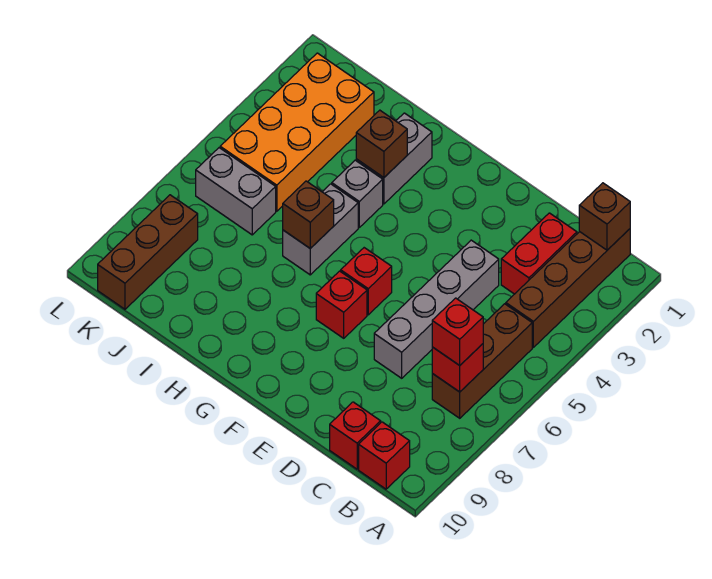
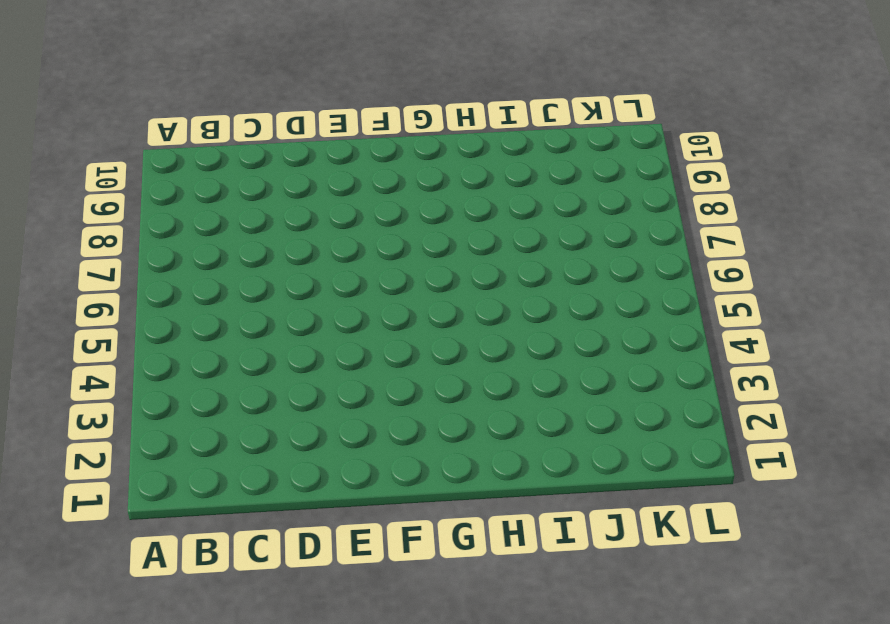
none -> brown 1x4 brick [506,229,630,347]
none -> brown 1x3 brick [432,304,532,418]
none -> red 1x1 brick [359,422,410,489]

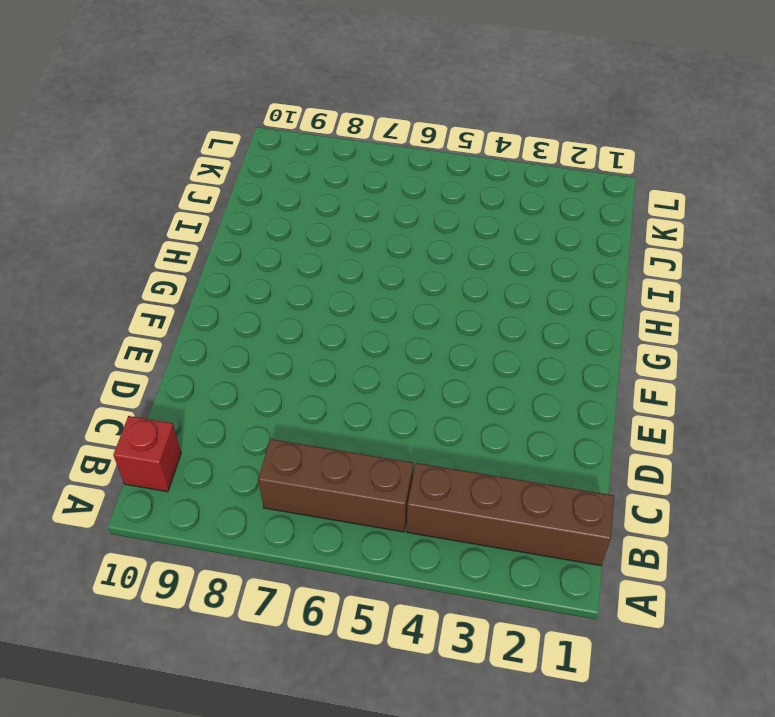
none -> red 1x2 brick [501,213,577,294]
none -> red 1x1 brick [330,402,381,469]
none -> grey 1x4 brick [374,240,499,378]

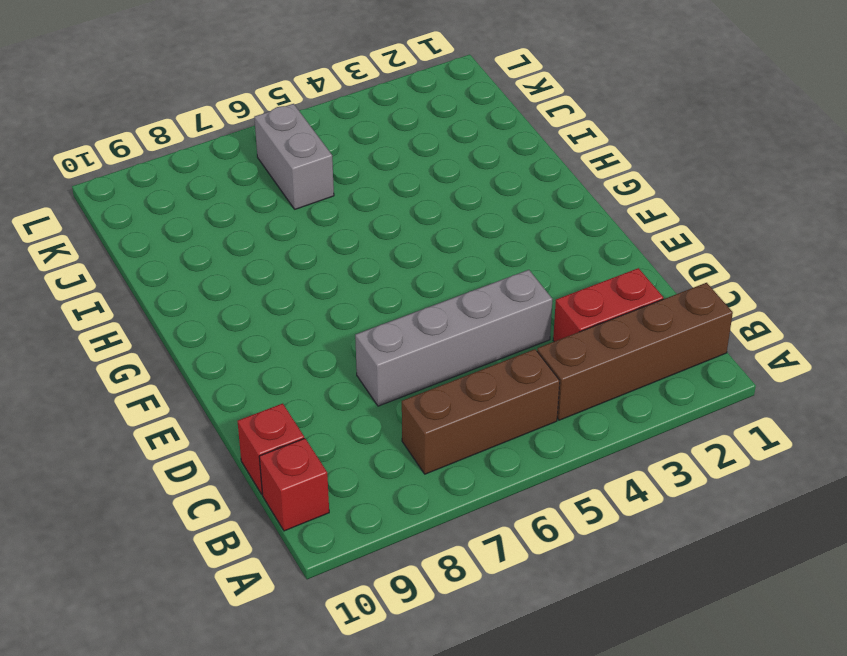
none -> red 1x1 brick [341,248,392,315]
none -> red 1x1 brick [316,271,367,338]
none -> grey 1x2 brick [356,113,432,204]

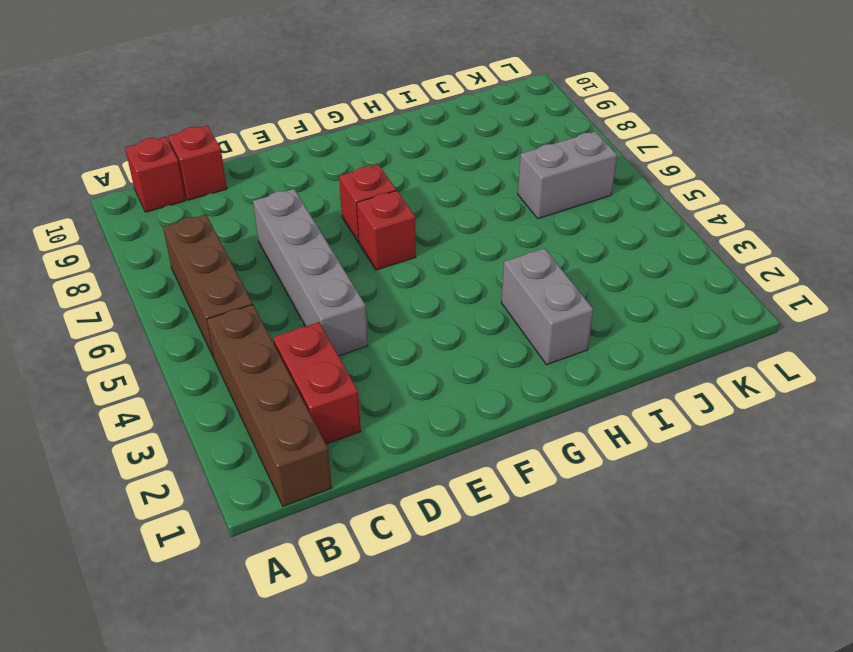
none -> grey 1x1 brick [332,160,383,227]
none -> grey 1x2 brick [283,184,358,275]
none -> orange 2x4 brick [220,53,374,211]

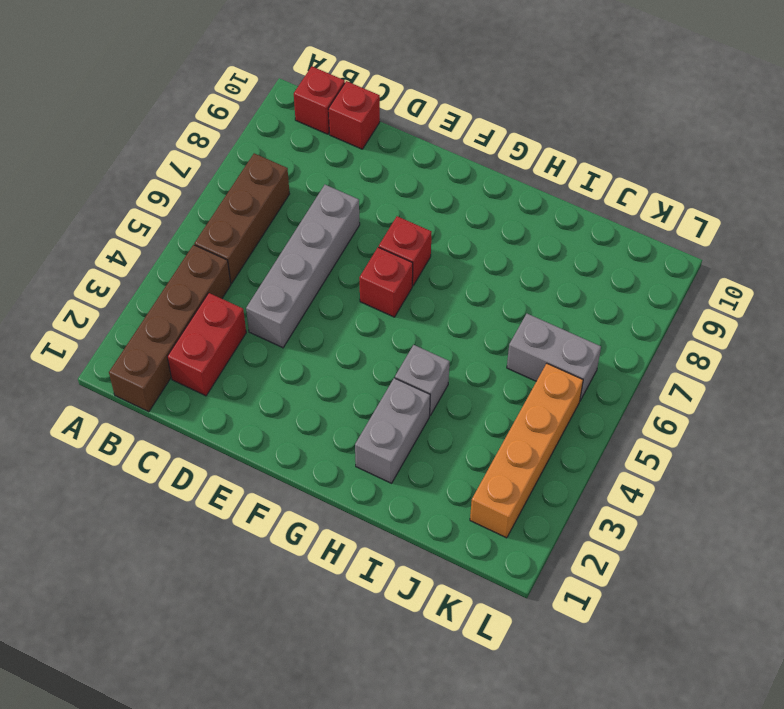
orange 1x4 brick [470,364,583,538] -> orange 2x4 brick [220,53,374,211]
none -> grey 1x2 brick [283,184,358,275]
none -> brown 1x3 brick [98,195,198,309]
none -> brown 1x1 brick [579,183,630,250]

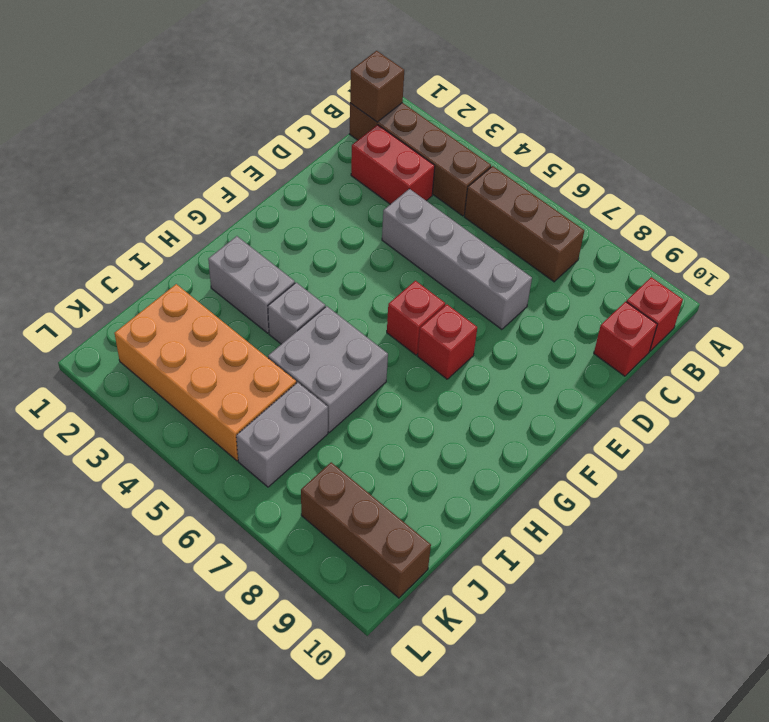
grey 2x2 brick [268,306,388,432] -> grey 1x2 brick [283,184,358,275]
none -> red 1x1 brick [432,344,483,392]
none -> brown 1x1 brick [356,110,407,178]
none -> brown 1x1 brick [283,181,334,248]

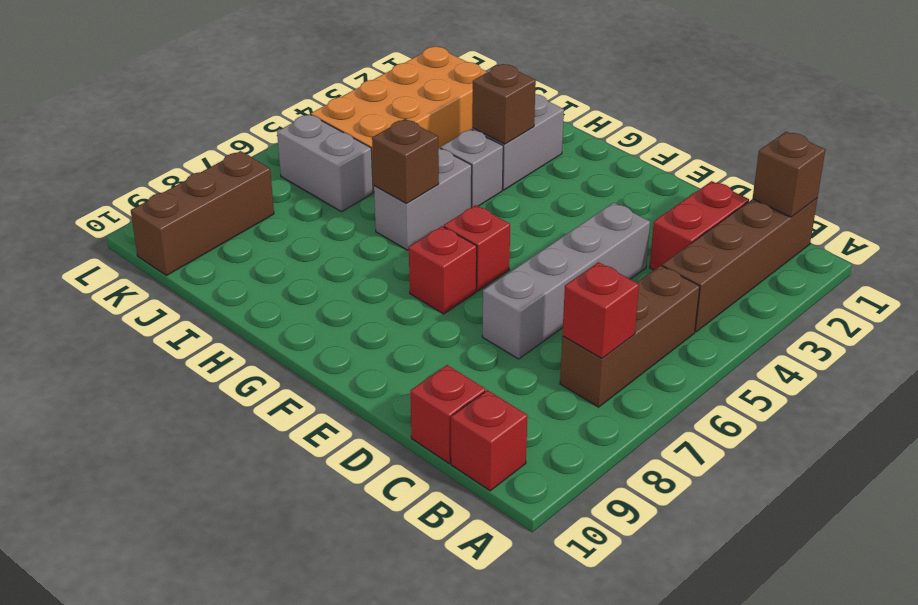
none -> red 1x1 brick [432,298,483,365]

